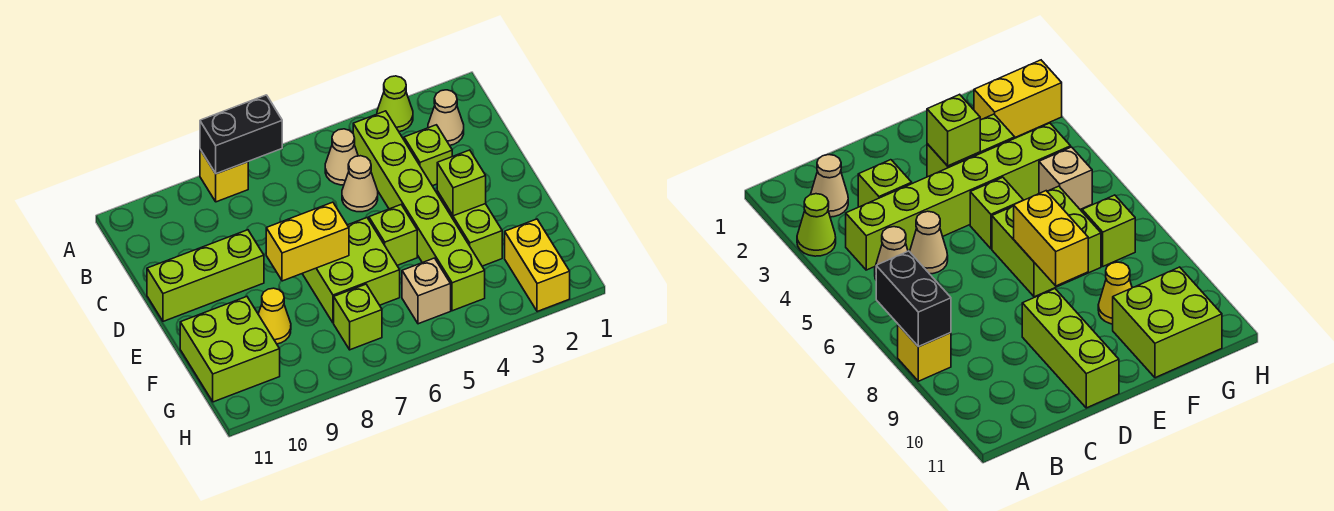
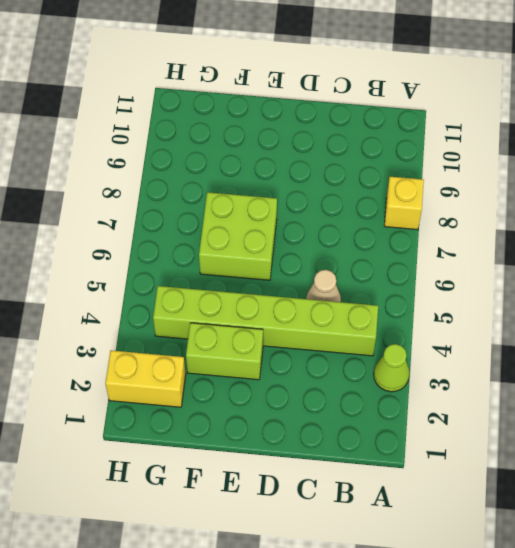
none -> tan 1x1 cone [428,90,464,145]
none -> tan 1x1 cone [325,129,358,185]
none -> lime 1x1 brick [404,125,452,186]

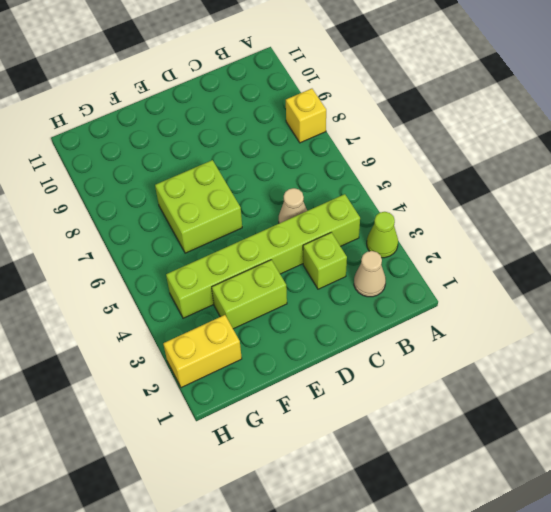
none -> tan 1x1 cone [325,129,358,185]
none -> lime 1x3 brick [147,230,264,321]
none -> lime 1x1 brick [369,205,417,265]

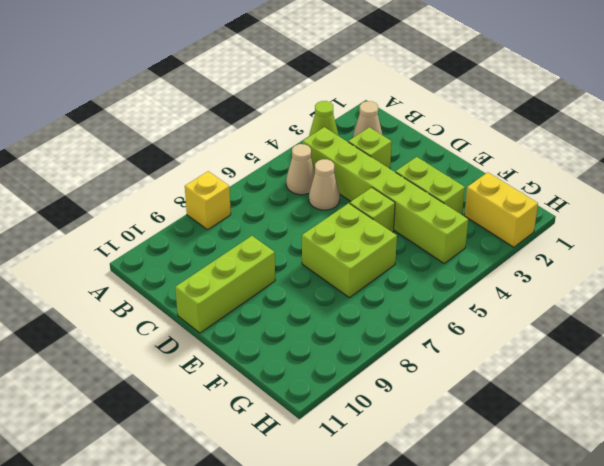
none -> yellow 1x1 cone [258,288,291,344]
none -> lime 2x2 brick [180,297,280,402]
none -> tan 1x1 brick [402,258,451,324]

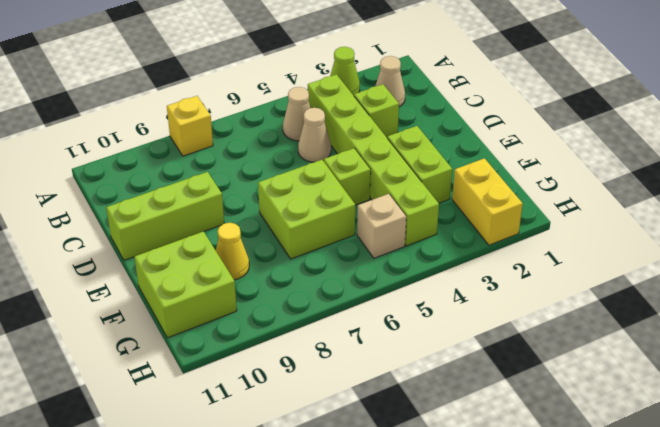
none -> lime 1x1 brick [334,284,382,350]
none -> black 1x2 brick [200,95,282,174]
none -> lime 1x1 brick [437,150,486,216]

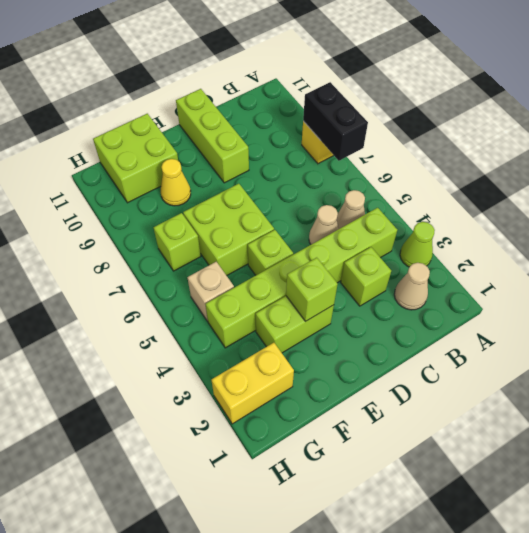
none -> yellow 1x2 brick [266,202,349,281]

